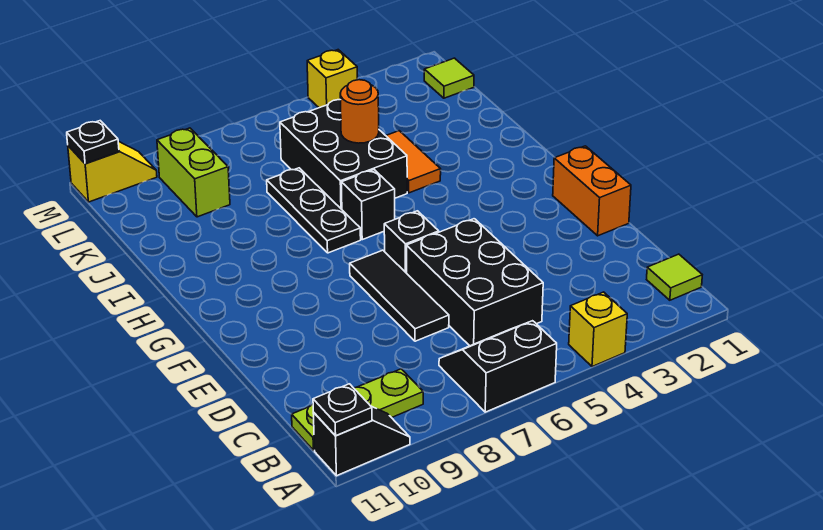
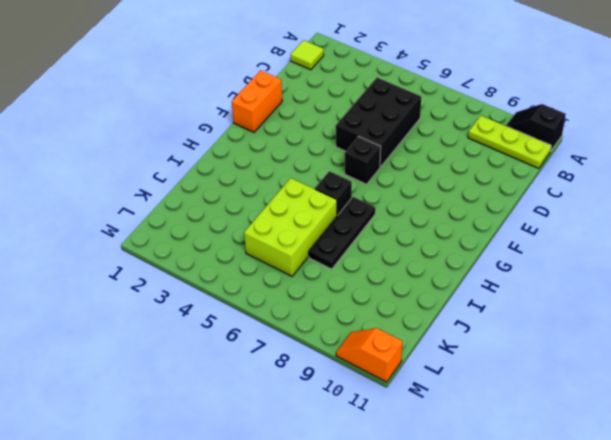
lime 2x3 brick [244,178,337,276] -> black 2x3 brick [280,100,407,209]
orange 1x2 slope [336,328,403,382] -> yellow 1x2 slope [68,141,157,202]
none -> yellow 1x1 brick [569,292,627,367]
none -> black 2x2 slope [439,321,557,412]
none -> black 1x3 tile [350,250,449,341]

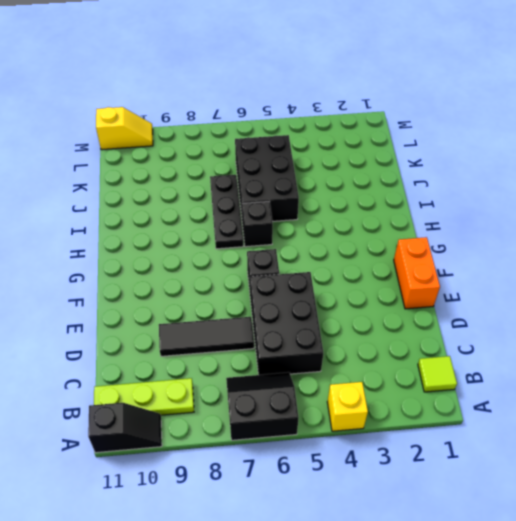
black 1x3 tile [159,317,254,356] -> black 1x3 tile turned to [350,250,449,341]
none -> orange 1x2 tile [386,131,441,193]
none -> lime 1x2 brick [157,128,230,217]
none -> lime 1x1 tile [424,58,474,98]

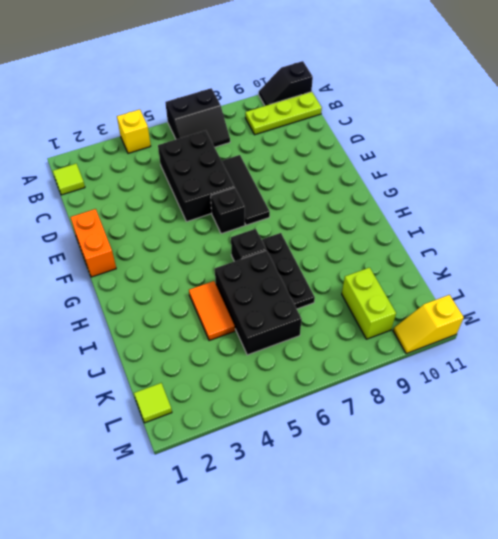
none -> yellow 1x1 brick [307,50,357,108]
none -> black 1x1 plate [313,384,372,435]
none -> orange 1x1 round brick [340,80,379,143]

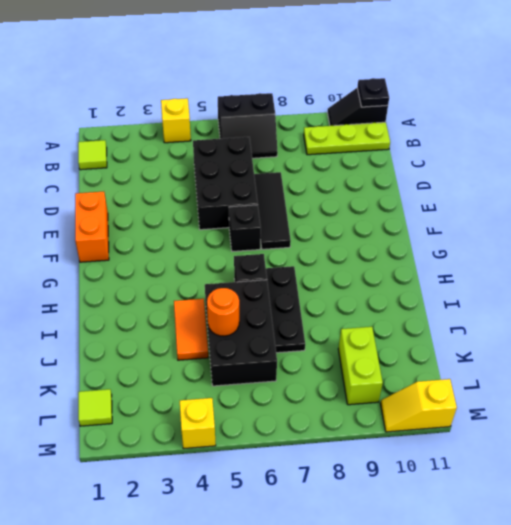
none -> black 1x1 plate [67,121,119,164]

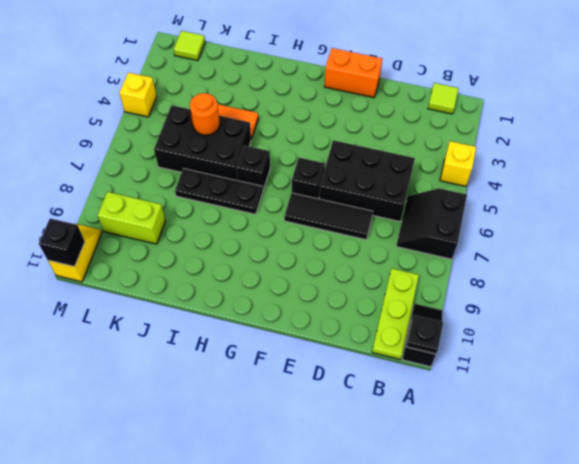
black 1x1 brick [39,218,85,267] -> black 1x1 plate [67,121,119,164]

